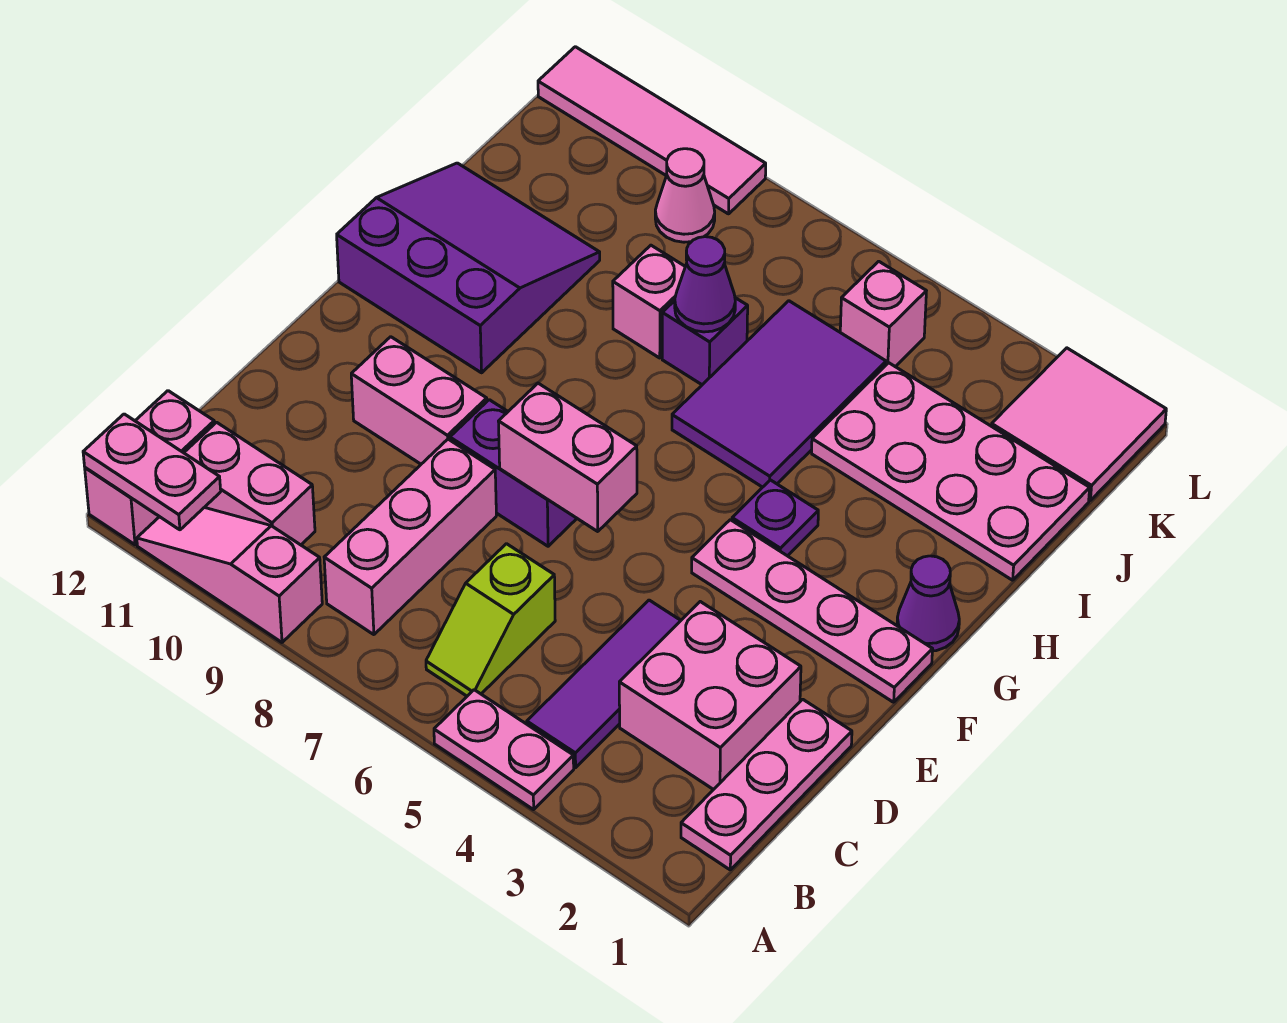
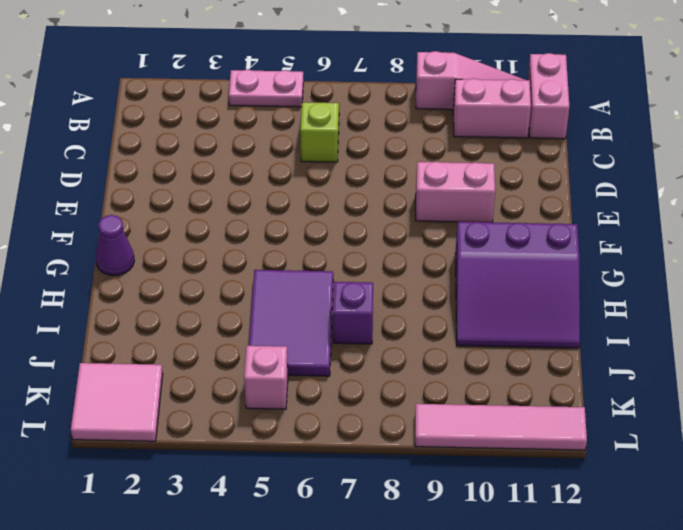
none -> pink 1x3 plate [681,699,852,870]
none -> purple 1x3 tile [527,600,681,768]
none -> pink 1x3 brick [324,439,496,635]

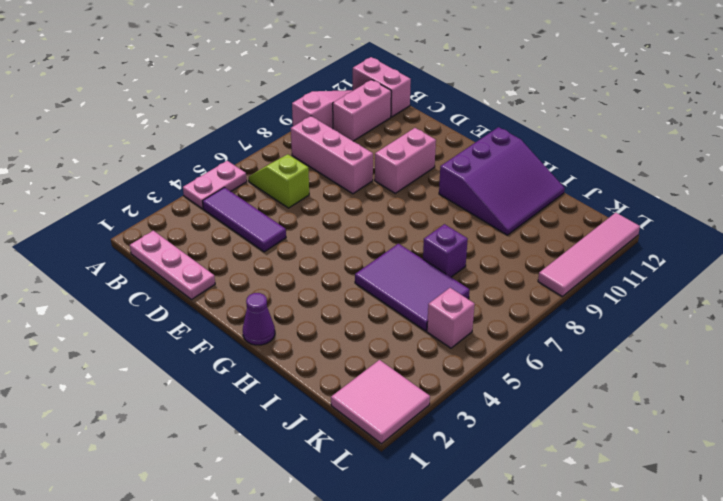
none -> pink 2x2 brick [619,602,801,790]
none -> purple 1x2 brick [450,400,577,546]
none -> pink 1x4 plate [692,520,932,702]

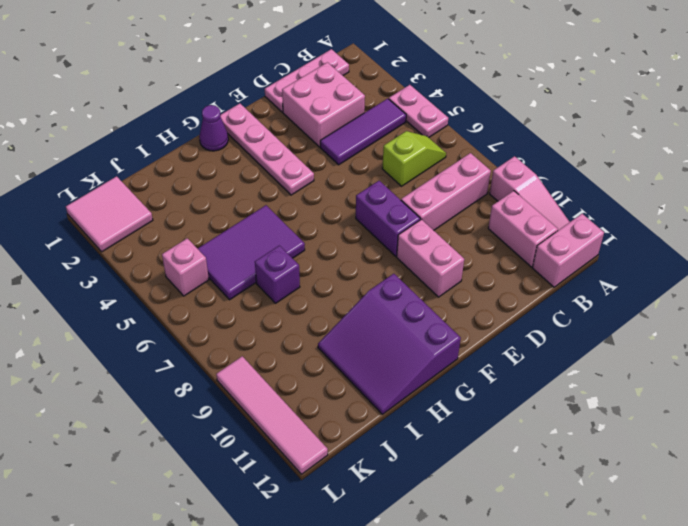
none -> purple 1x1 plate [732,480,818,556]
none -> pink 2x4 plate [812,363,1090,580]
none -> pink 1x1 brick [613,245,685,358]

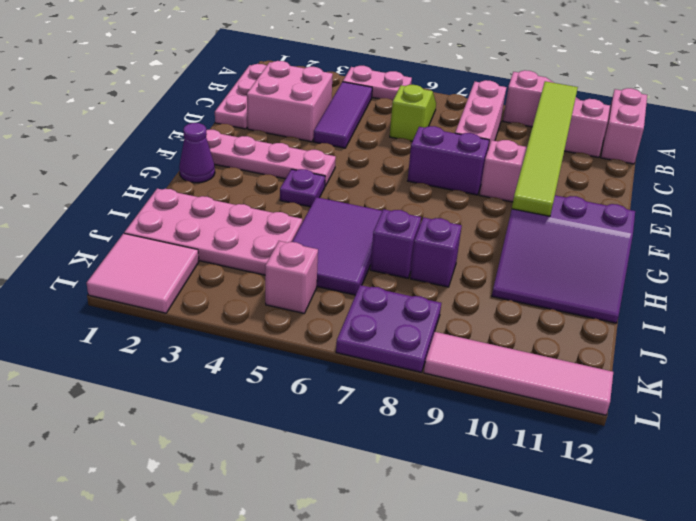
lime 1x6 tile [512,81,578,216] -> none
purple 1x1 brick [410,217,462,287] -> pink 1x1 brick [613,245,685,358]
purple 2x2 plate [336,285,441,372] -> none
none -> pink 1x1 cone [655,149,715,242]
none -> pink 1x2 plate [83,414,221,530]
none -> pink 1x2 brick [498,383,637,531]

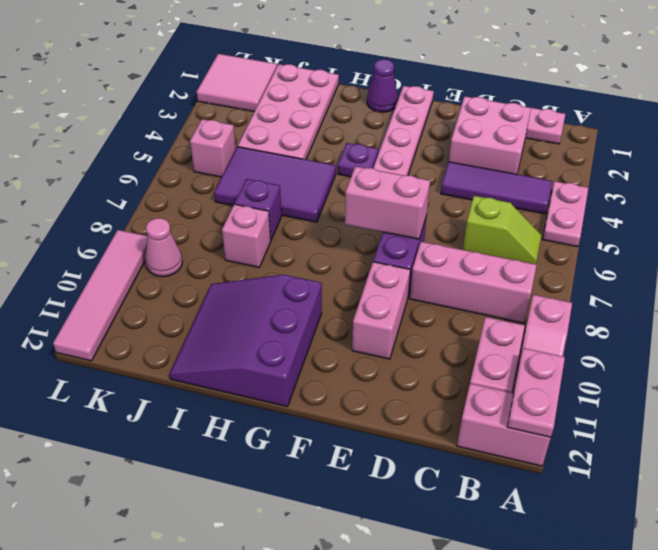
pink 1x2 brick [345,166,430,239] -> pink 1x2 brick turned to [498,383,637,531]
none -> purple 1x1 cone [675,237,735,332]

